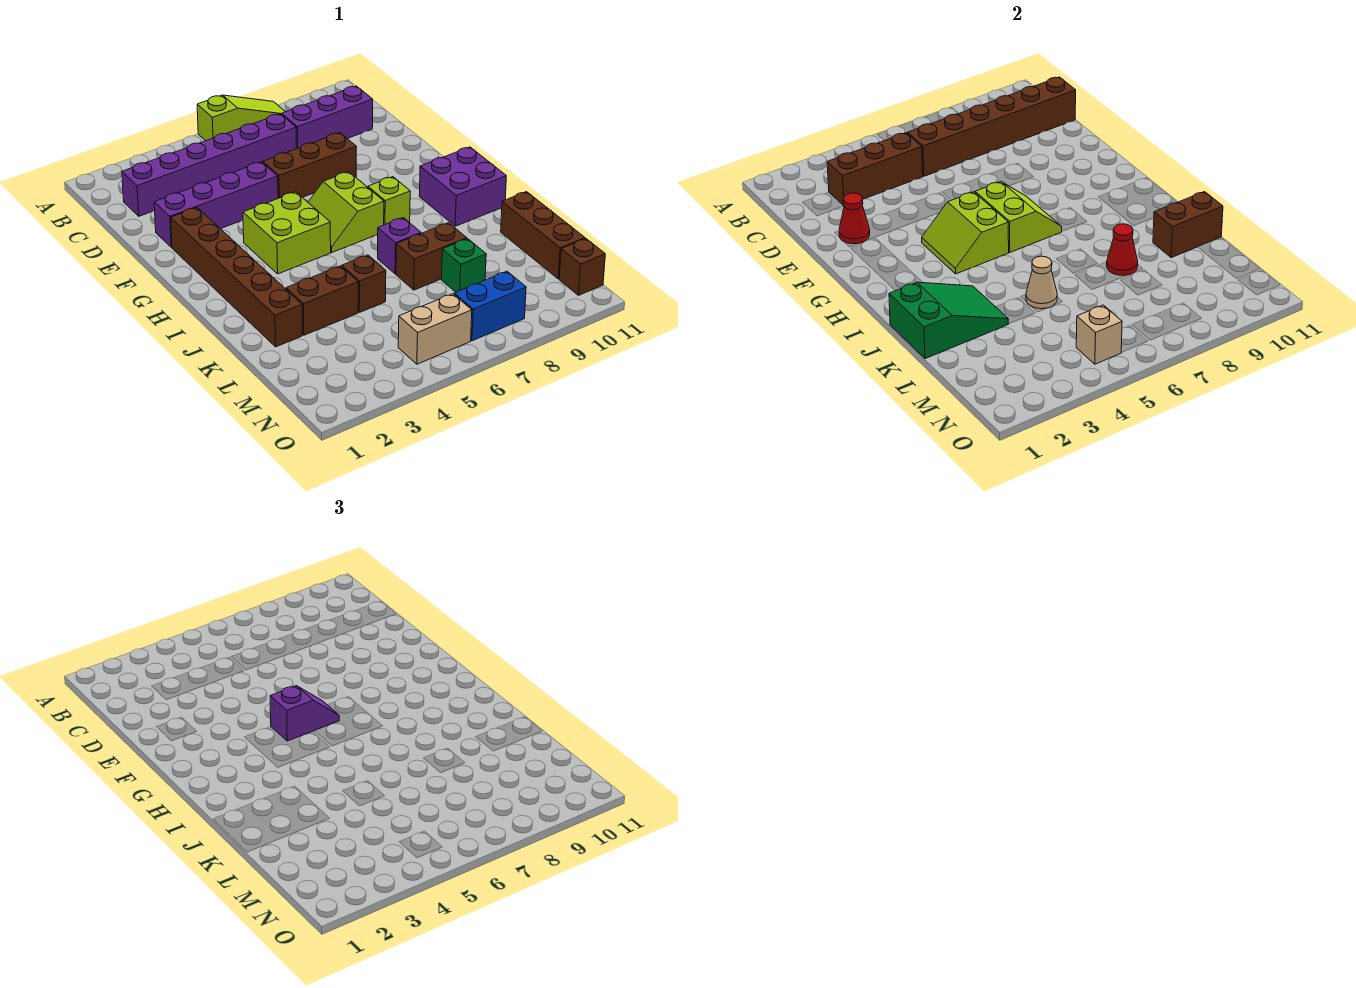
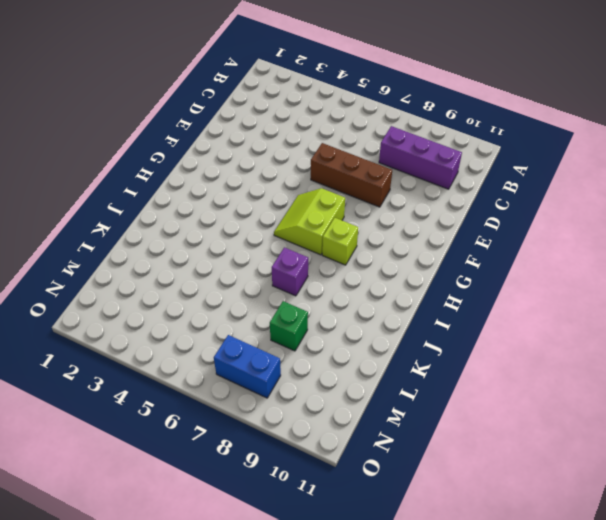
none -> lime 1x3 slope [197,95,285,141]
none -> purple 1x6 brick [122,114,296,216]
none -> purple 1x4 brick [154,162,278,247]
none -> brown 1x6 brick [171,208,302,347]

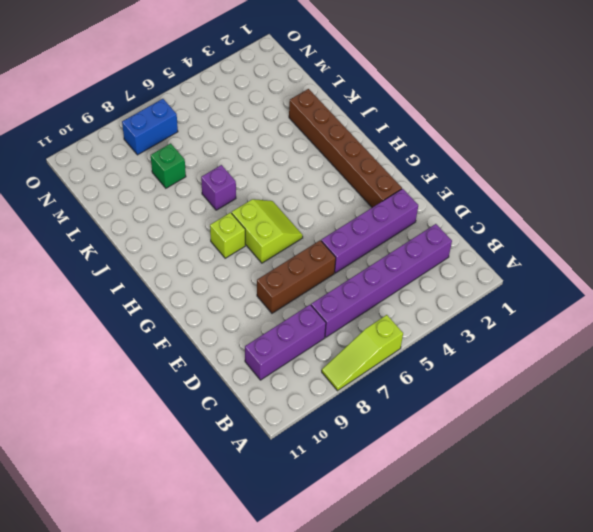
none -> lime 2x2 brick [243,192,331,274]
none -> purple 2x2 brick [419,147,506,226]
none -> brown 1x2 brick [286,266,358,335]
none -> brown 1x1 brick [342,255,386,312]

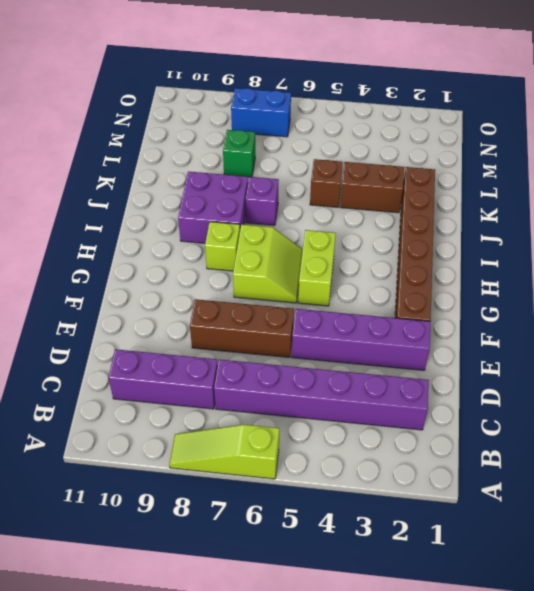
lime 1x2 brick [298,230,336,306] -> lime 2x2 brick [243,192,331,274]
purple 2x2 brick [178,172,248,243] -> purple 2x2 brick moved to [419,147,506,226]
none -> brown 1x2 brick [396,223,467,290]
none -> brown 1x3 brick [501,192,585,279]
none -> tan 1x2 brick [398,294,472,364]
none -> brown 1x1 brick [559,239,605,295]

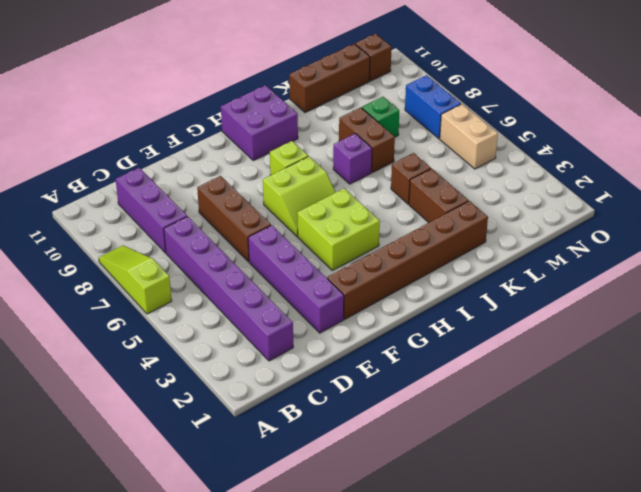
none -> brown 1x3 brick [827,133,923,206]
none -> brown 1x6 brick [907,77,1076,176]
none -> red 1x1 cone [839,193,870,244]
none -> lime 2x2 slope [922,192,1009,274]

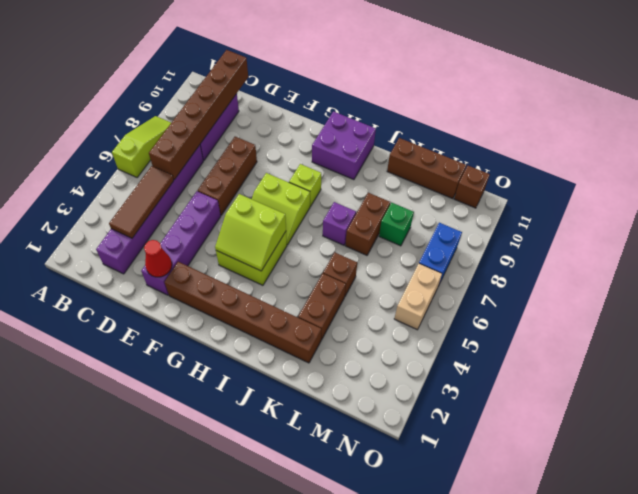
brown 1x3 tile [109,166,174,238] -> brown 1x3 brick [827,133,923,206]
none -> lime 2x2 slope [975,182,1062,252]
none -> green 2x3 slope [889,282,1008,359]
none -> tan 1x1 cone [1026,256,1057,309]
none -> red 1x1 cone [1107,224,1138,275]

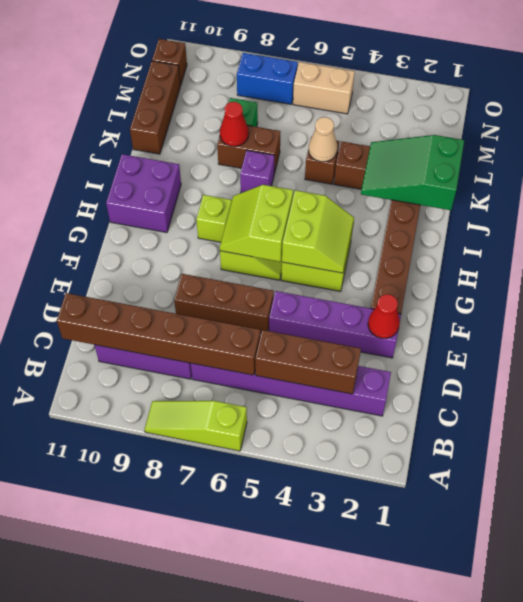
none -> brown 1x2 brick [1153,192,1223,258]
none -> tan 1x1 brick [1076,305,1122,364]
none -> purple 1x2 slope [270,686,339,741]

